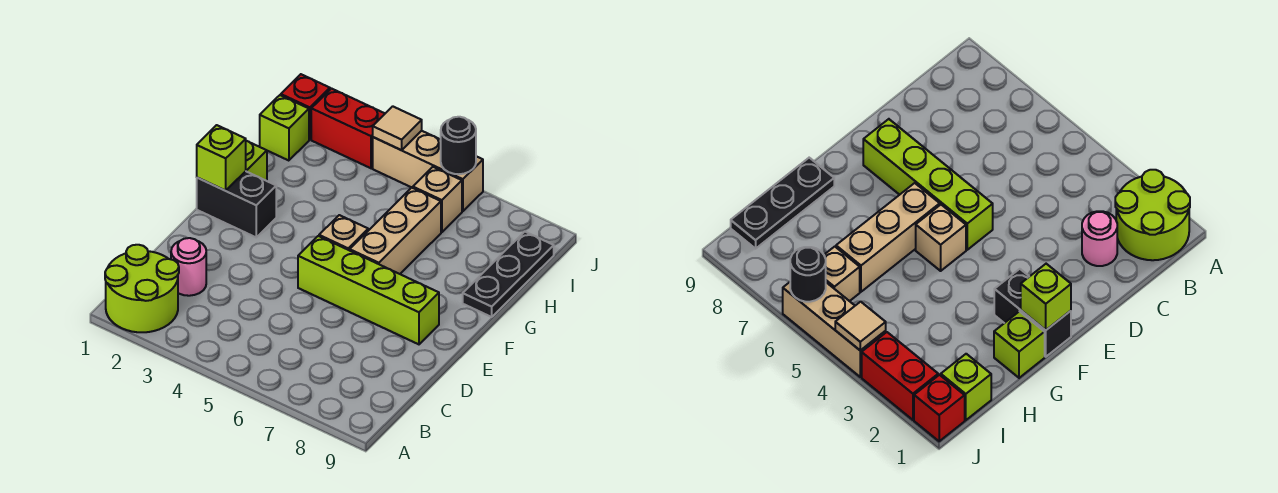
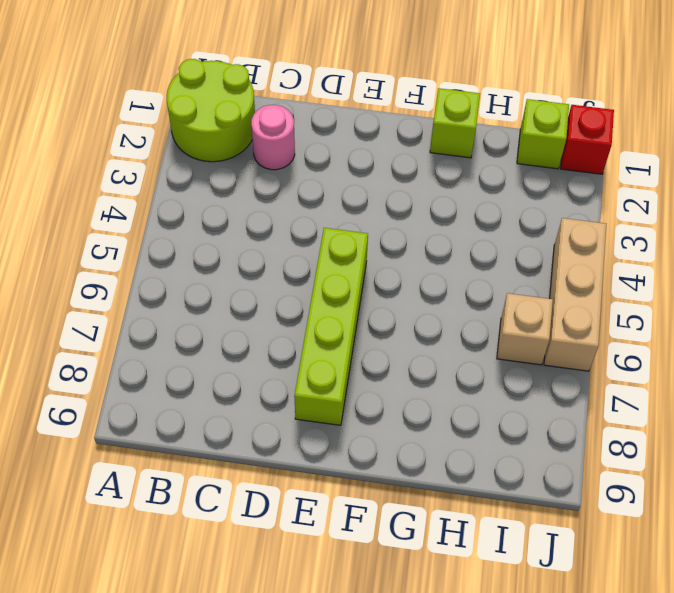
none -> black 1x2 brick [197,171,276,237]
none -> tan 1x1 brick [319,215,368,250]
none -> tan 1x3 brick [350,188,441,274]

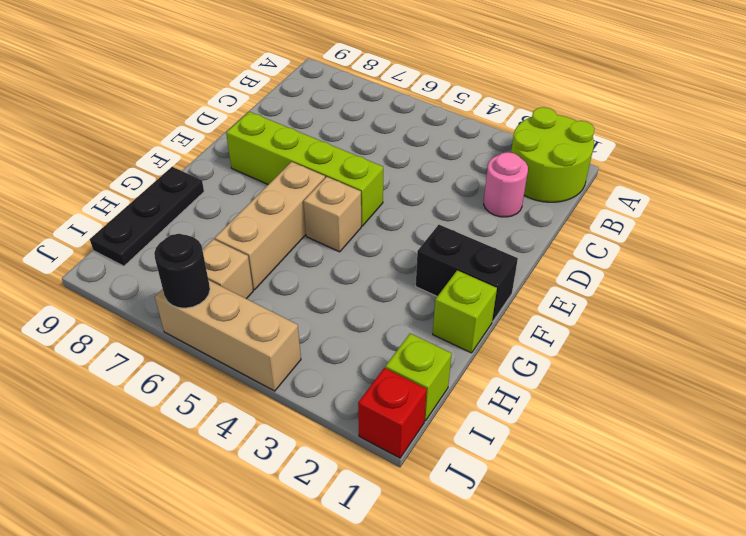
none -> red 1x2 brick [311,89,385,168]
none -> lime 1x1 brick [197,125,246,191]
none -> tan 1x1 tile [373,106,422,150]

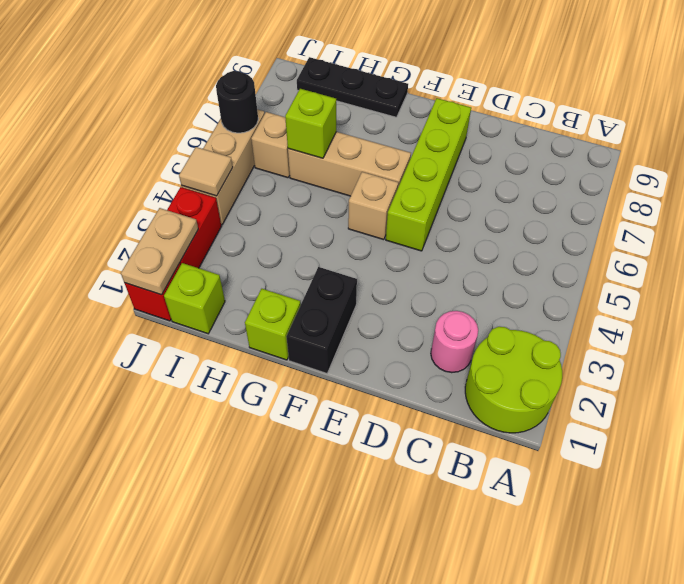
lime 1x1 brick [285,89,336,158] -> lime 1x1 brick moved to [197,125,246,191]
tan 1x2 plate [121,208,198,295] -> none

